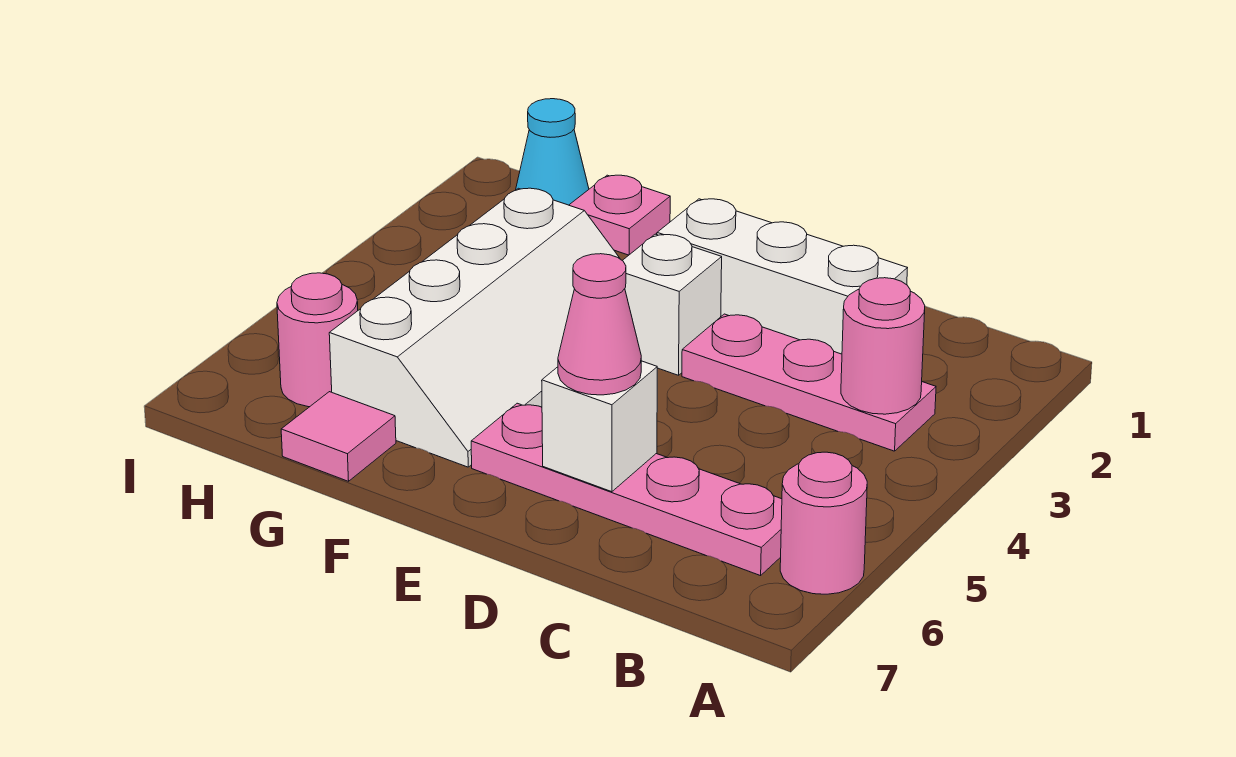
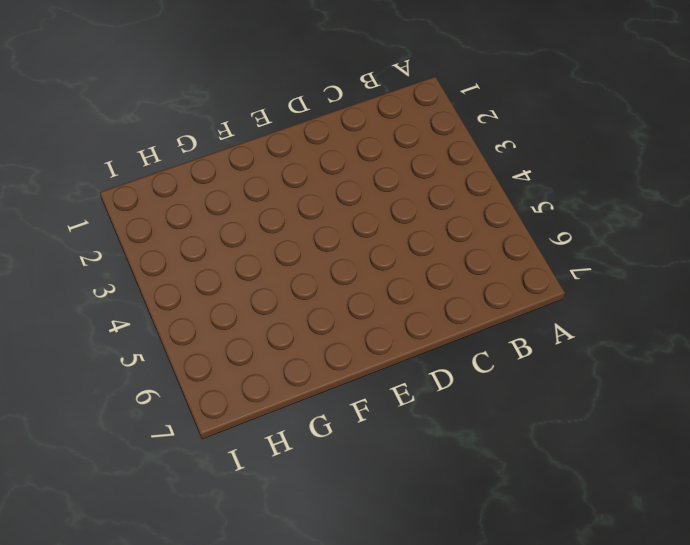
none -> pink 1x1 round brick [780,452,867,594]
none -> pink 1x3 plate [682,314,936,451]
none -> pink 1x4 plate [471,403,782,576]

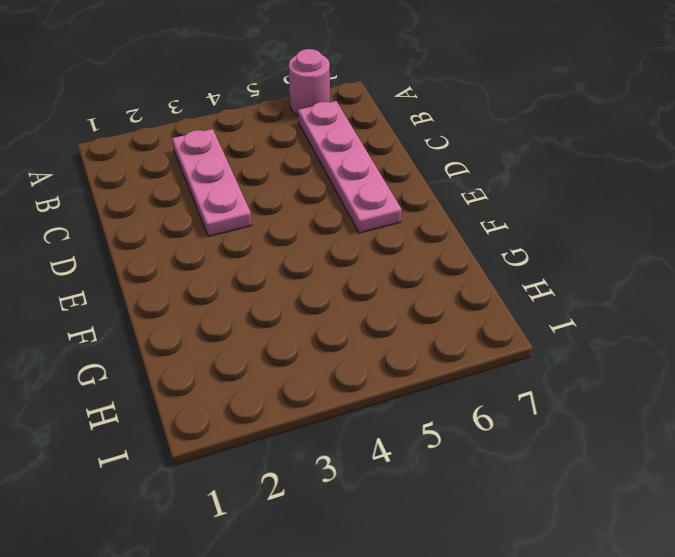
none -> white 1x3 brick [657,199,907,354]
none -> white 1x1 brick [622,234,722,375]
none -> white 2x4 slope [329,188,620,467]

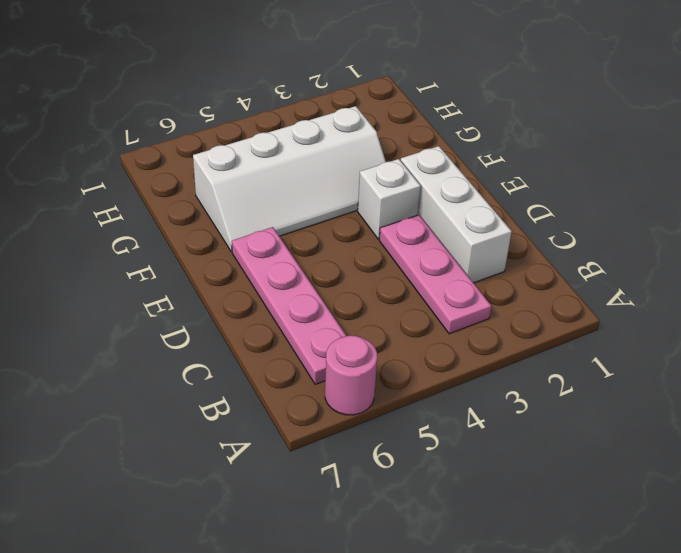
none -> pink 1x1 plate [569,175,670,255]
none -> pink 1x1 tile [281,392,396,481]
none -> cyan 1x1 cone [516,99,589,205]

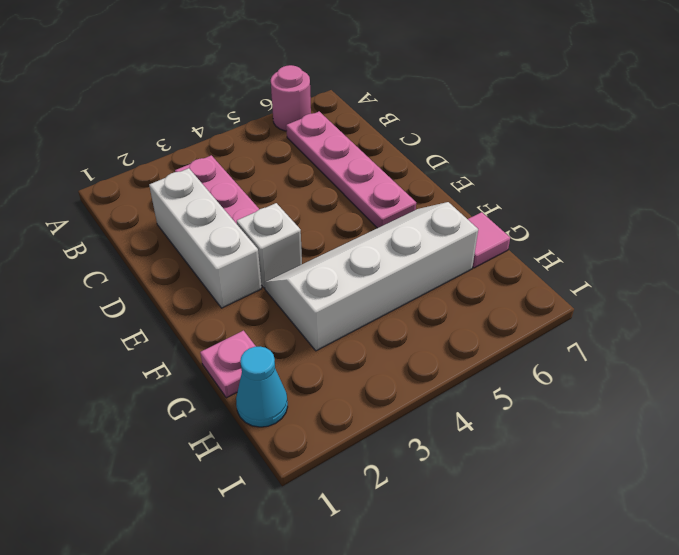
none -> pink 1x1 round brick [277,273,358,407]
none -> pink 1x1 round brick [841,278,925,414]
none -> white 1x1 brick [542,361,657,492]

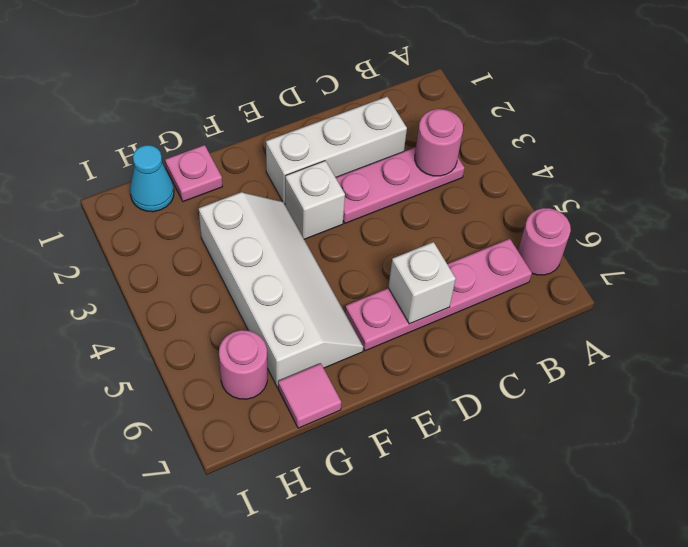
none -> pink 1x1 cone [558,254,641,395]

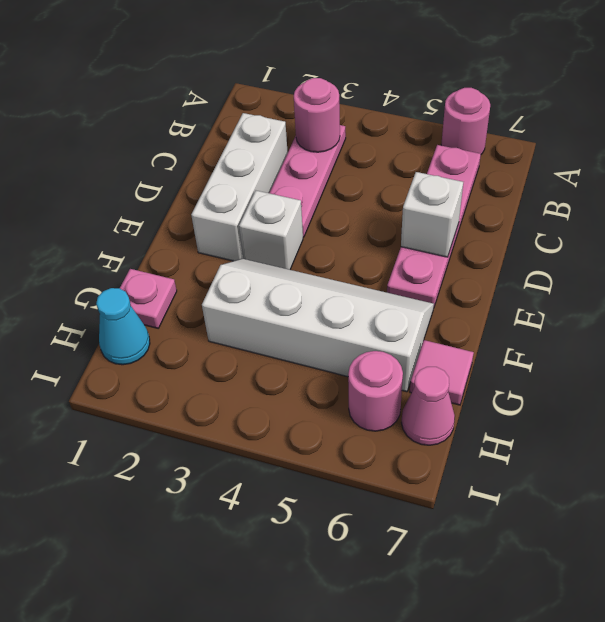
pink 1x1 cone [401,367,455,445] -> pink 1x1 cone moved to [558,254,641,395]

